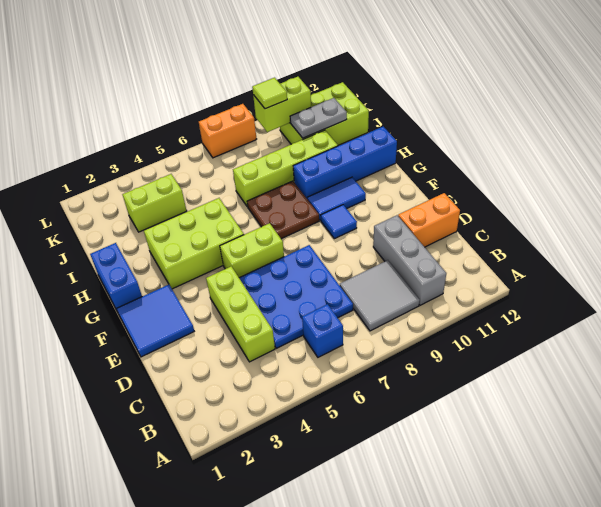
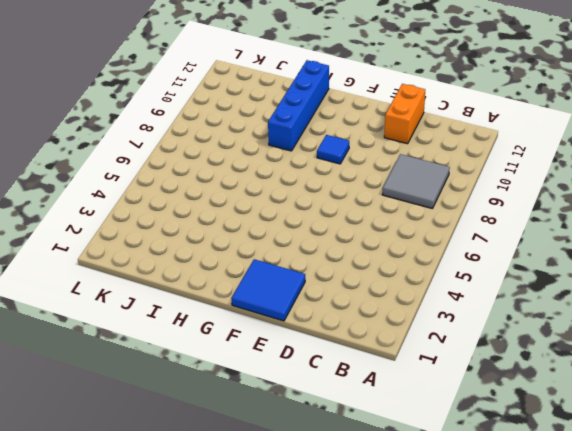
none -> blue 1x1 brick [302,304,343,357]
none -> grey 1x3 brick [373,215,446,305]
none -> lime 1x3 brick [206,266,275,362]

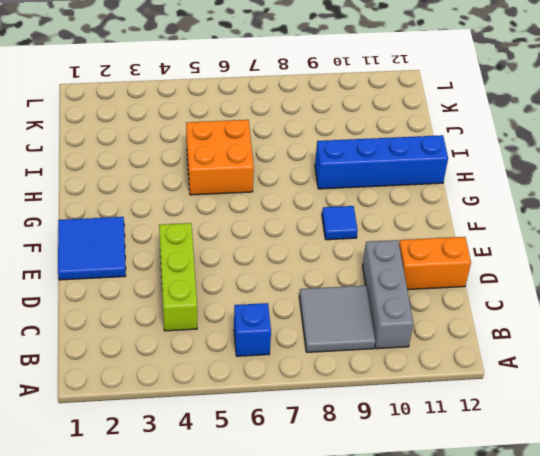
orange 2x2 brick [186,120,254,195] -> lime 2x3 brick [144,198,244,289]
none -> blue 3x3 plate [239,245,353,348]
none -> lime 1x2 brick [220,223,284,278]
none -> blue 1x2 brick [90,243,142,310]

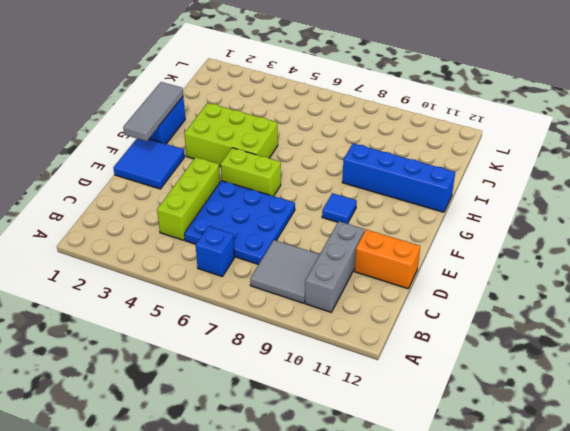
grey 1x3 tile [123,82,183,141] -> none
none -> brown 2x2 plate [247,181,319,239]
none -> blue 1x2 tile [307,177,366,221]
none -> lime 1x4 brick [233,130,338,207]

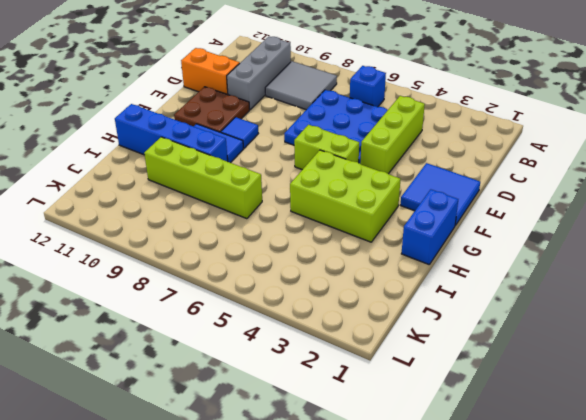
brown 2x2 plate [174,87,250,132] -> brown 2x2 plate moved to [247,181,319,239]
none -> lime 1x2 brick [122,174,187,232]
none -> lime 2x3 brick [280,82,369,145]
none -> orange 1x2 brick [199,104,256,158]

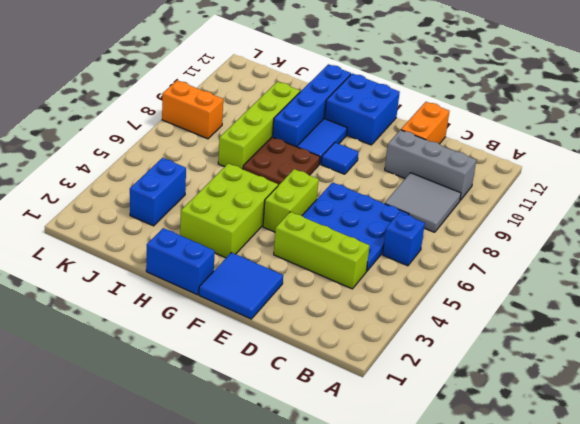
blue 2x2 brick [325,73,400,145] -> none
blue 1x2 brick [130,158,186,226] -> lime 1x2 brick [122,174,187,232]
orange 1x2 brick [162,80,223,139] -> orange 1x2 brick turned to [199,104,256,158]
none -> lime 2x3 brick [280,82,369,145]
none -> grey 1x2 plate [290,98,347,138]
none -> lime 1x2 brick [253,77,311,132]

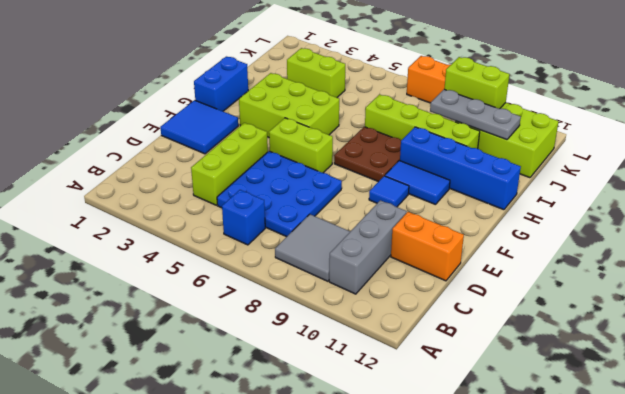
grey 1x3 plate [430,89,521,140] -> grey 1x2 plate [290,98,347,138]
none -> lime 1x1 tile [252,78,287,109]

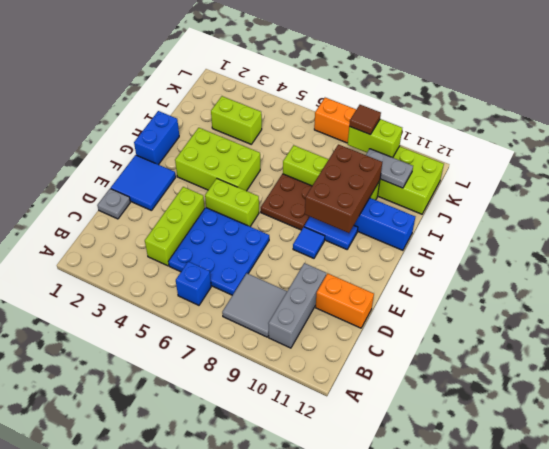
grey 1x1 plate [97,189,130,219] -> none
brown 2x3 brick [305,144,382,233] -> none
brown 1x1 tile [349,105,381,135] -> lime 1x1 tile [252,78,287,109]

